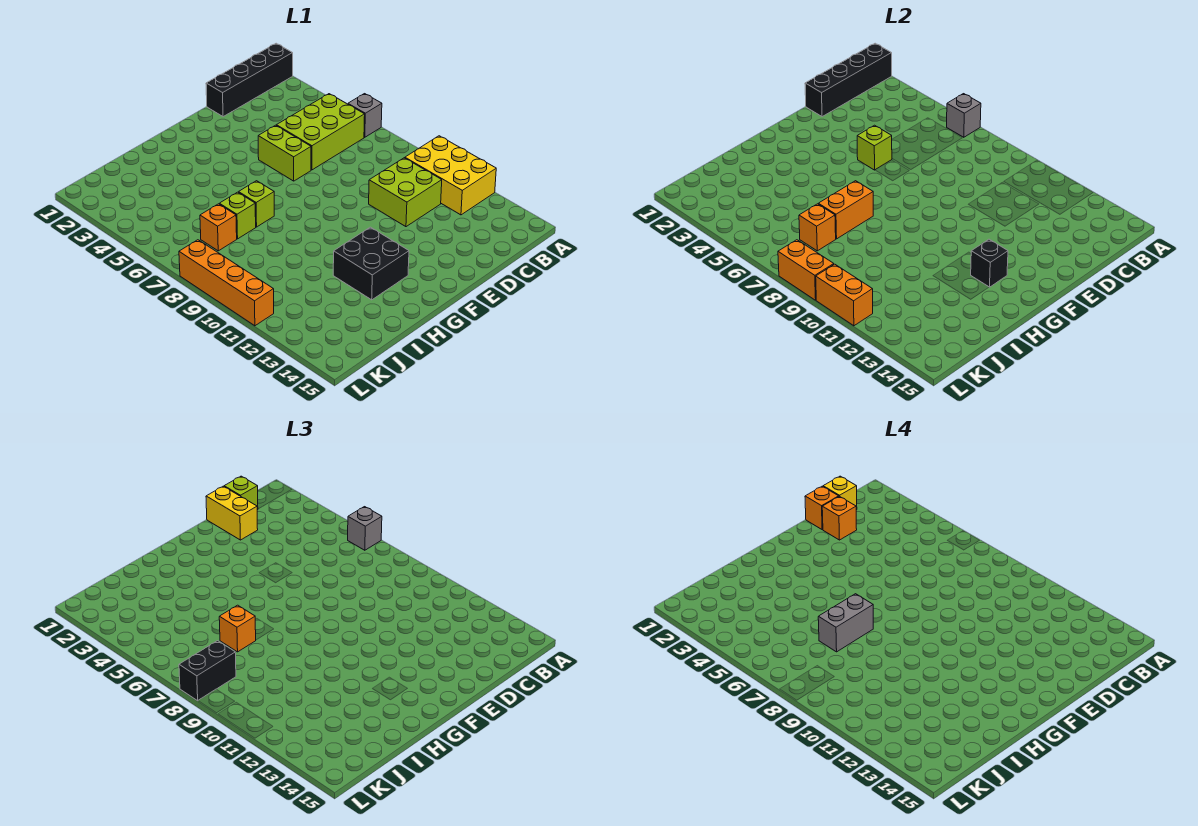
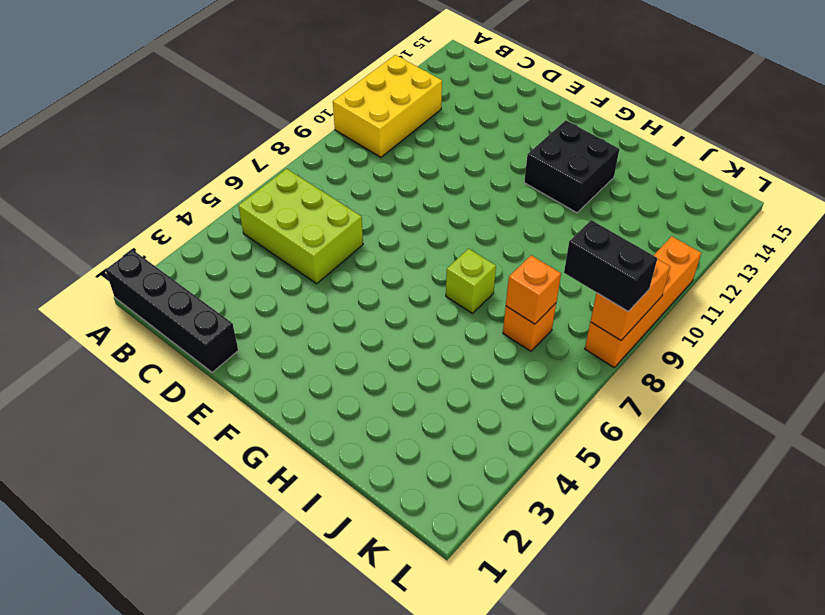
none -> grey 1x1 brick [348,94,382,137]
none -> lime 2x2 brick [369,158,442,227]
none -> lime 1x2 brick [258,125,311,181]

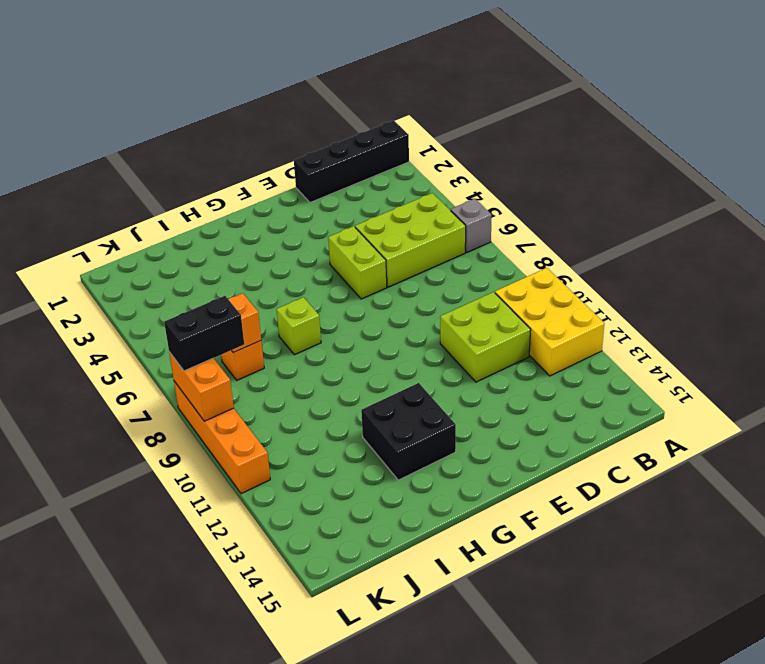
none -> lime 1x1 brick [220,192,256,239]
none -> black 1x4 brick [805,43,892,117]
none -> grey 1x1 brick [947,94,981,137]

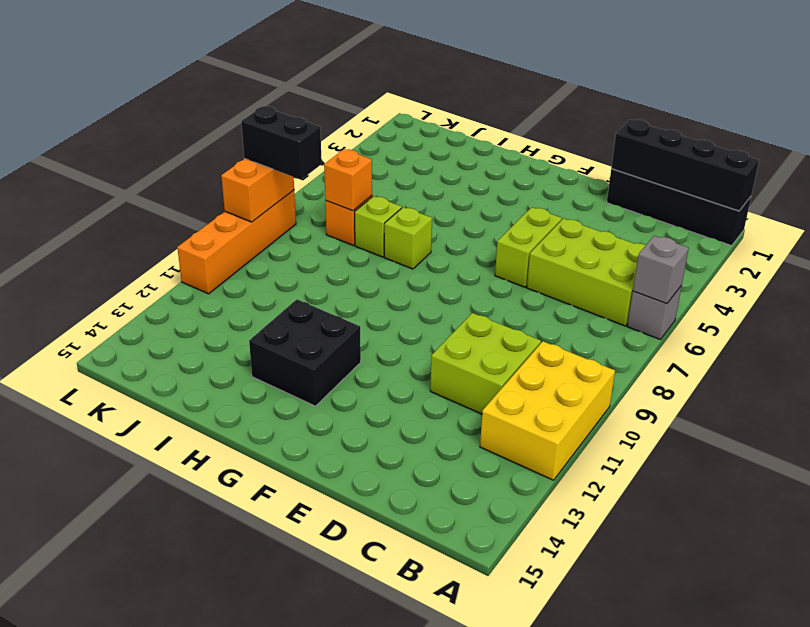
none -> lime 1x1 brick [857,125,892,170]
none -> black 1x1 brick [971,239,1008,287]
none -> orange 1x2 brick [819,181,873,239]

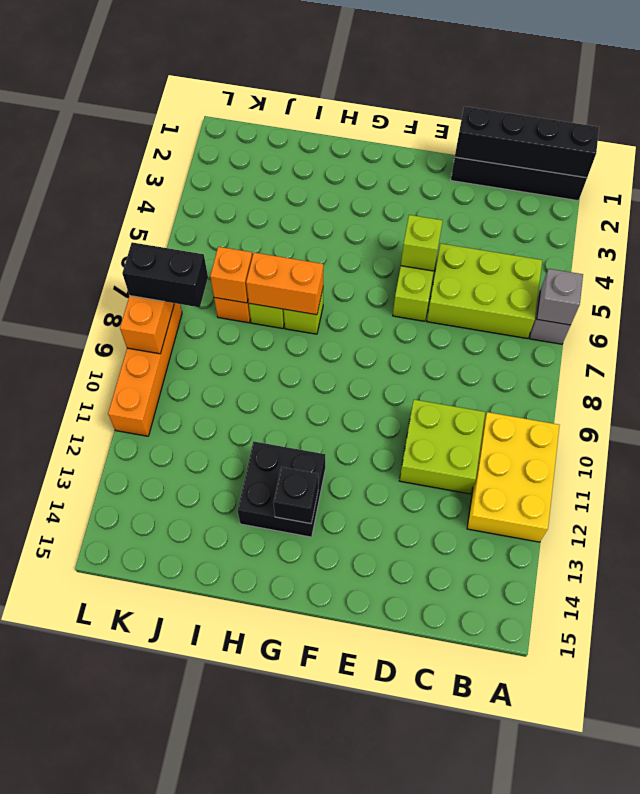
none -> orange 1x2 brick [816,264,873,326]
none -> grey 1x1 brick [348,507,382,550]
none -> lime 1x1 brick [224,476,258,510]

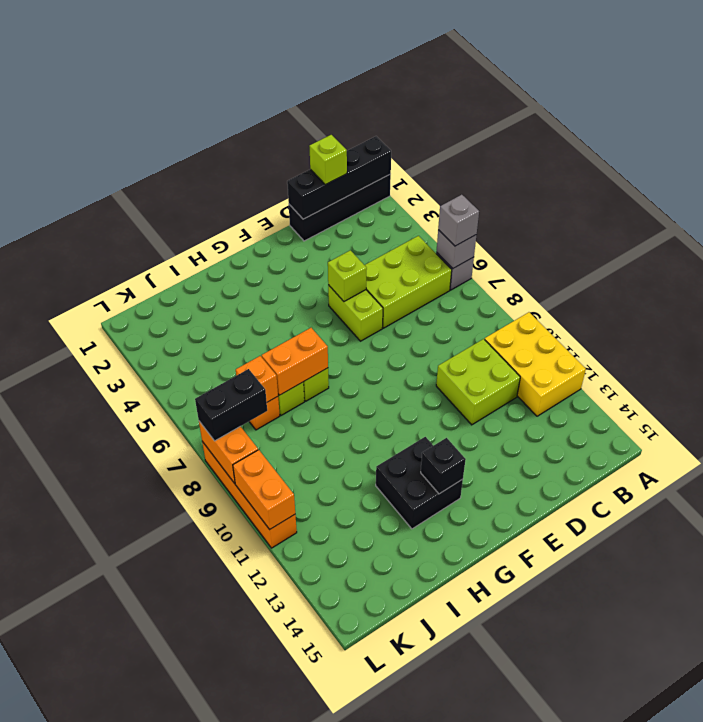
none -> yellow 1x2 brick [206,486,258,540]
none -> orange 1x1 brick [219,605,256,652]
none -> yellow 1x1 brick [823,476,857,510]

